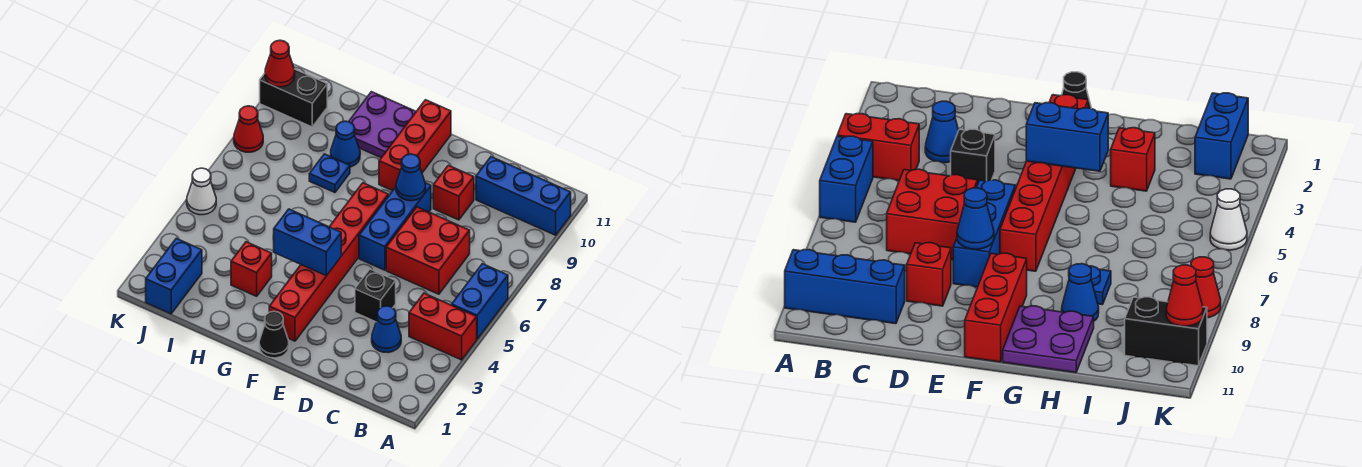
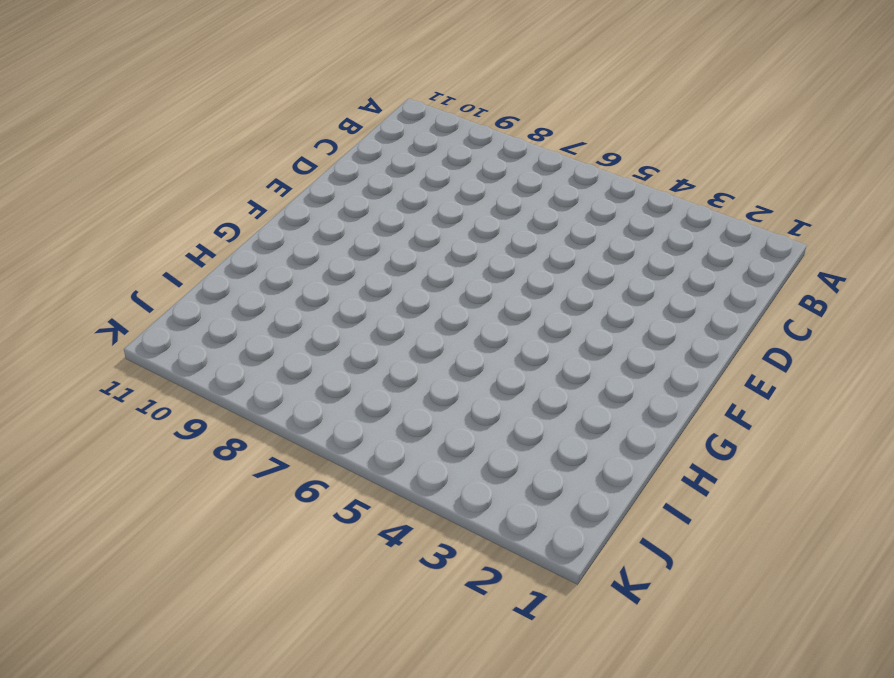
none -> red 1x2 brick [409,293,477,360]
none -> blue 1x2 brick [452,264,508,339]
none -> blue 1x3 brick [476,157,571,235]

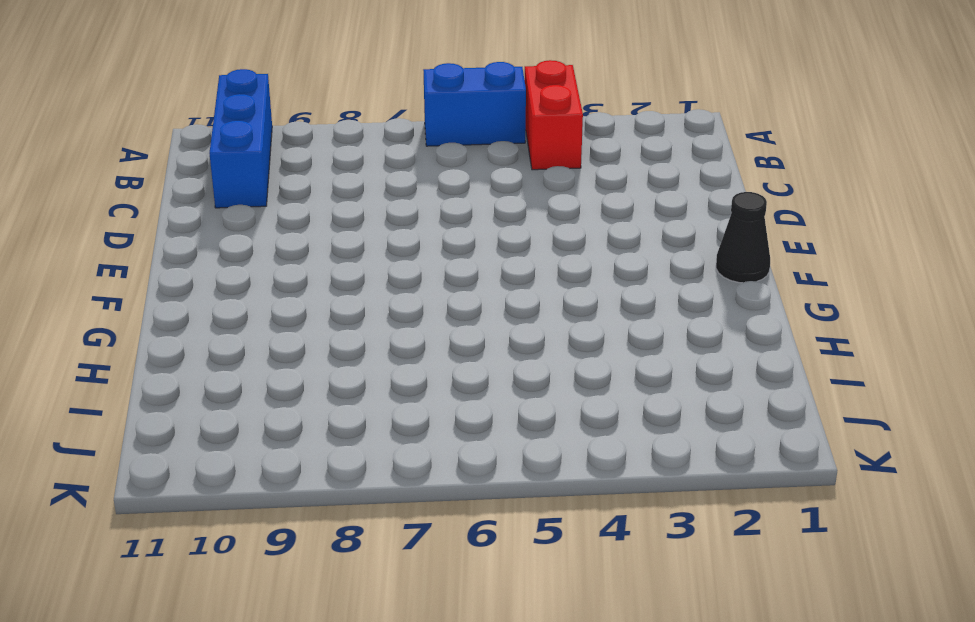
none -> blue 1x1 cone [372,306,401,353]
none -> red 2x2 brick [386,207,470,294]
none -> black 1x1 brick [355,269,396,322]

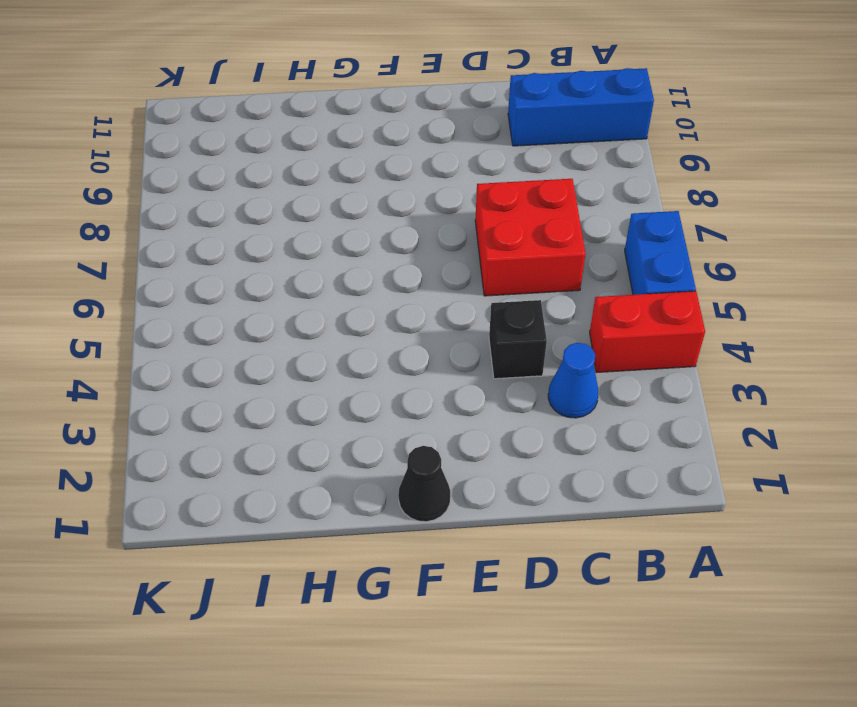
none -> red 1x1 brick [433,165,474,220]
none -> blue 1x3 brick [359,183,431,270]
none -> red 1x6 brick [269,183,388,341]

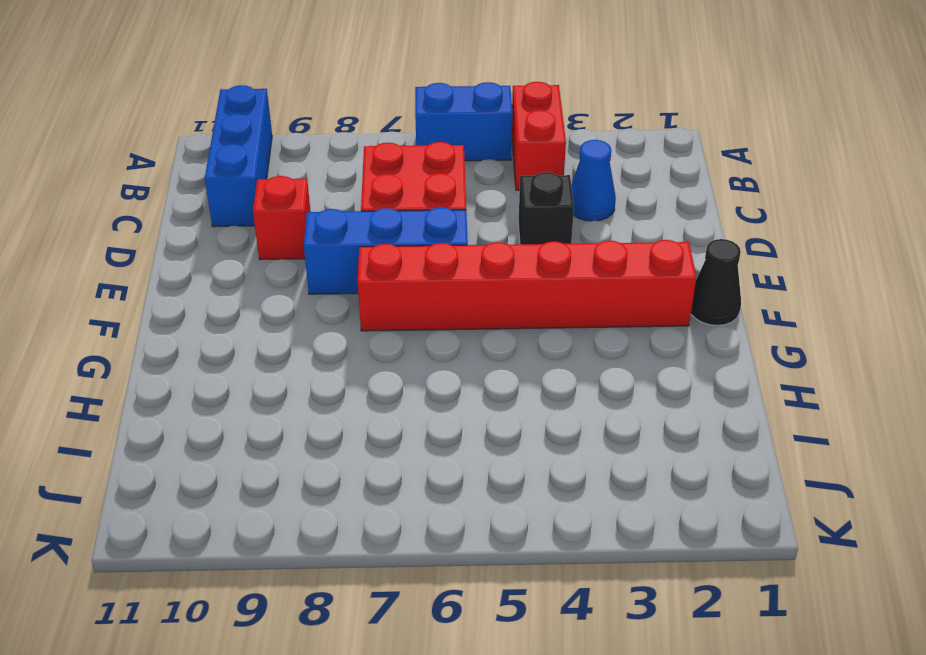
none -> red 1x3 brick [379,100,451,191]
none -> purple 2x2 plate [349,92,416,158]
none -> red 1x1 brick [231,242,272,296]

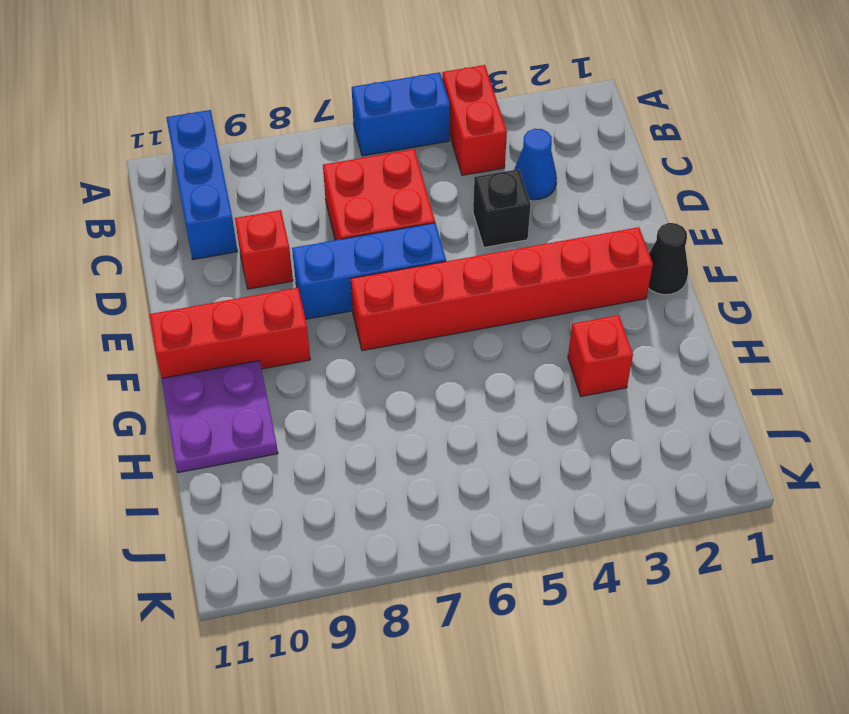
none -> blue 1x1 plate [309,154,350,193]
none -> blue 1x1 cone [331,121,360,167]
none -> blue 1x2 brick [146,238,202,314]

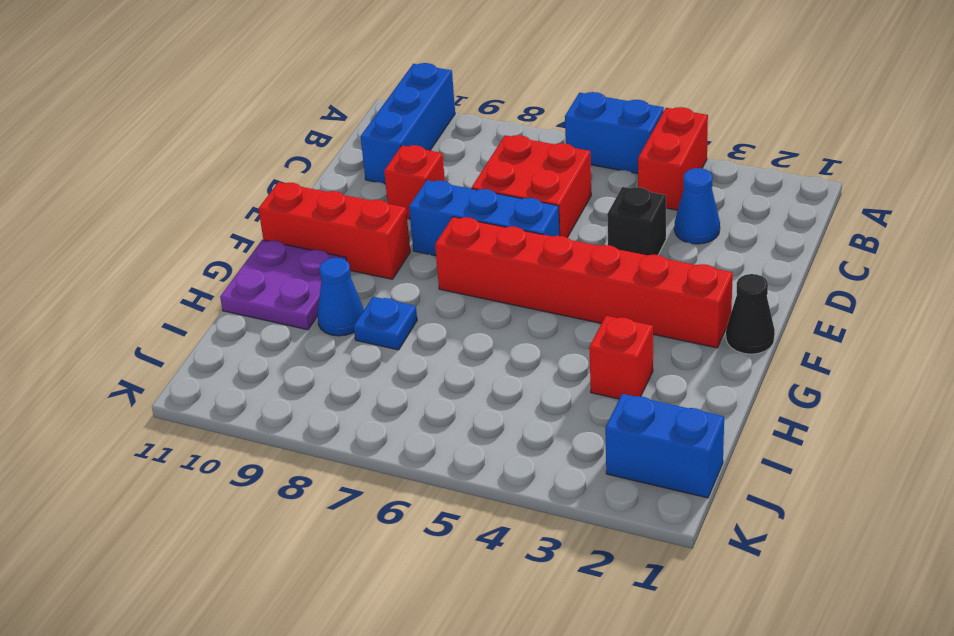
none -> black 1x2 brick [260,69,327,127]
none -> white 1x1 cone [187,168,216,215]
none -> red 1x1 cone [234,106,263,152]

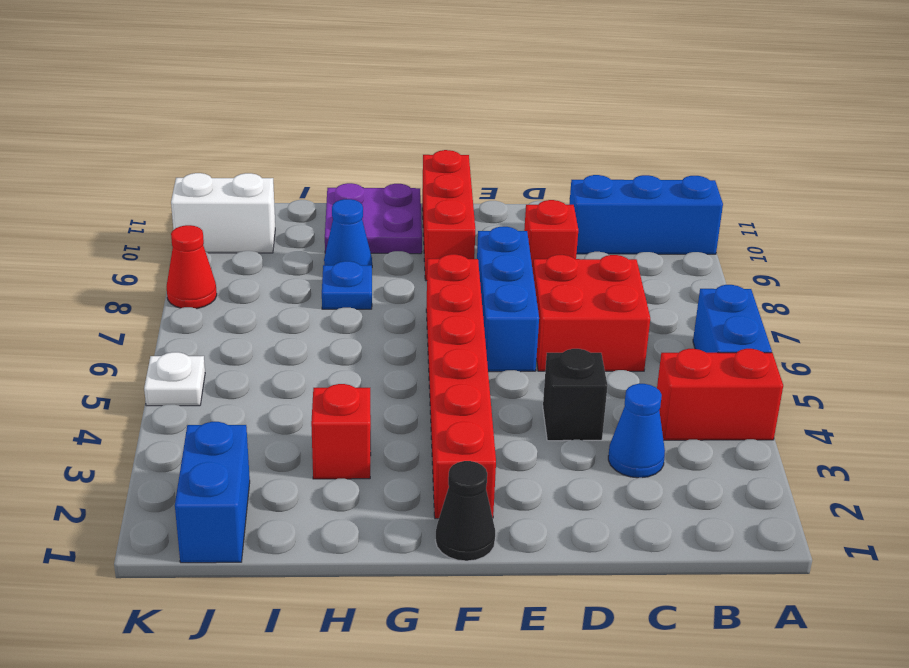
white 1x2 brick [171,173,275,253] -> black 1x2 brick [260,69,327,127]
white 1x1 plate [144,352,205,406] -> white 1x1 cone [187,168,216,215]
none -> blue 1x1 cone [396,154,426,201]
none -> blue 1x2 brick [274,209,341,276]
none -> red 1x1 cone [265,40,295,87]

